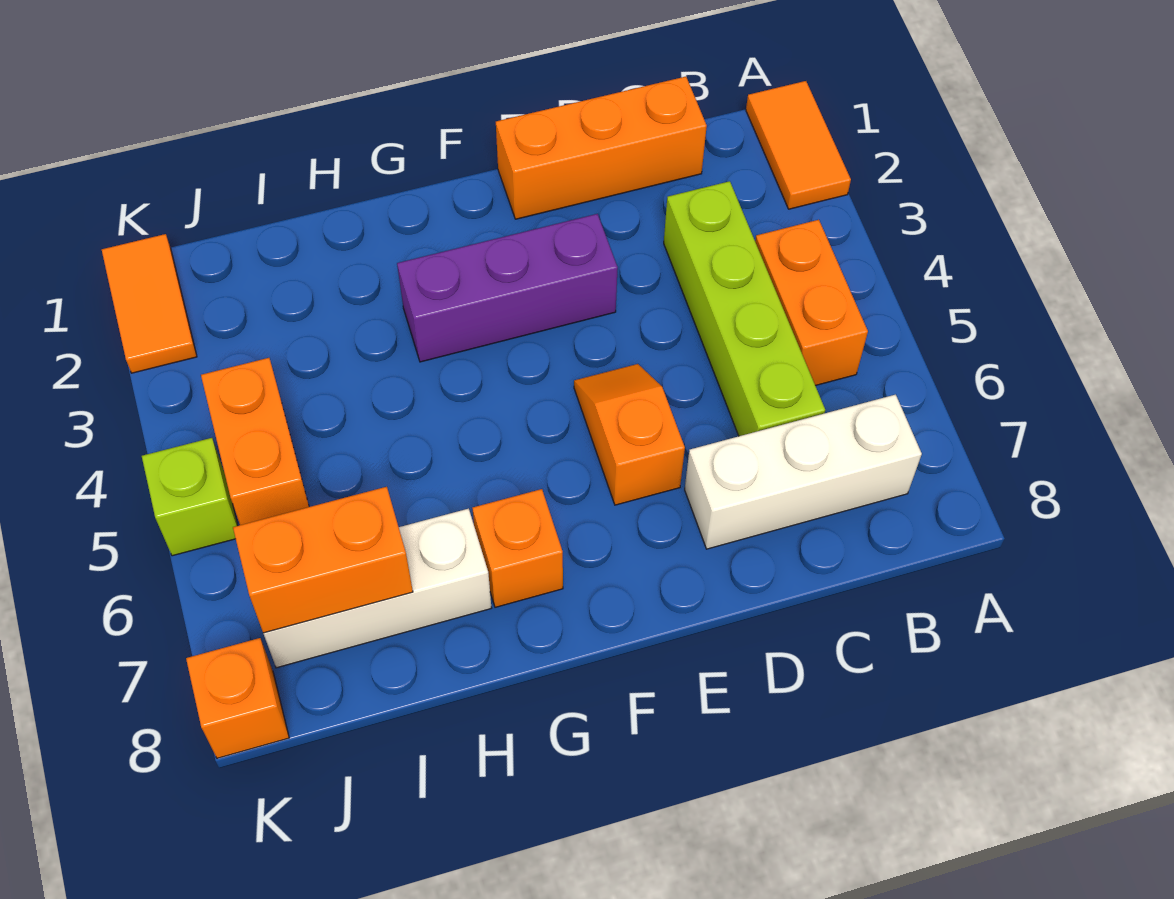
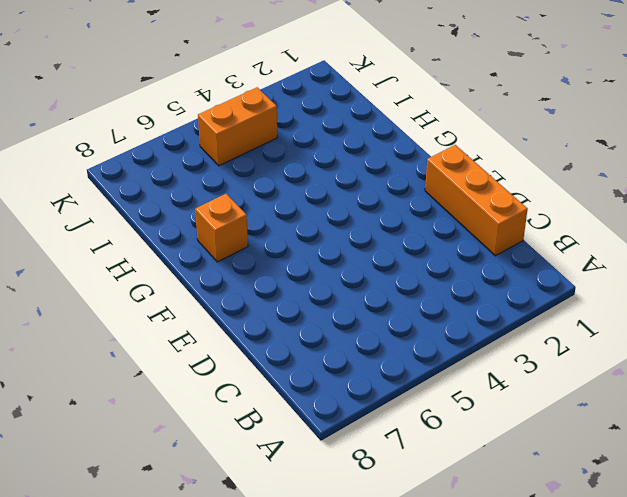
none -> orange 1x2 tile [746,81,851,209]
none -> orange 1x2 brick [755,220,868,386]
none -> white 1x3 brick [685,395,922,549]

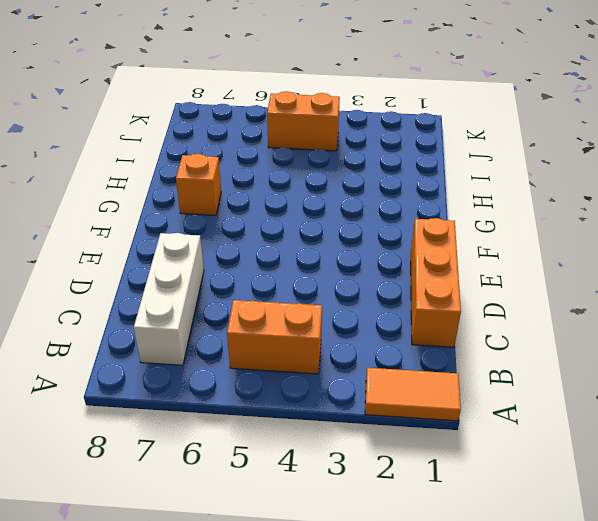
none -> lime 1x4 brick [664,181,825,436]
none -> purple 1x3 brick [397,214,618,362]
none -> orange 1x2 slope [574,364,685,505]

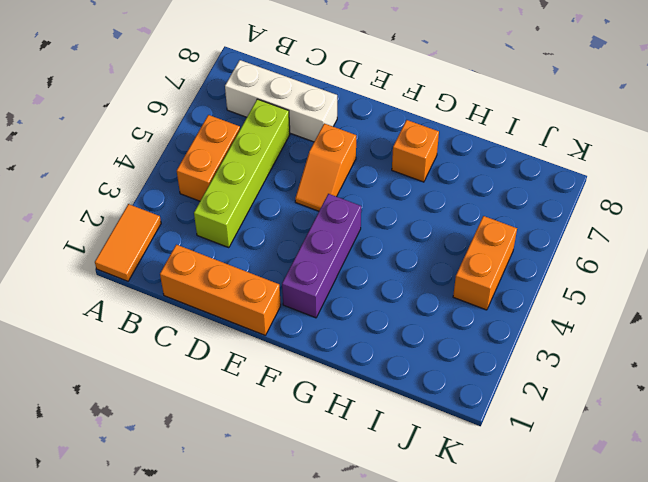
purple 1x3 brick [282,194,361,318] -> purple 1x3 brick turned to [397,214,618,362]
none -> white 1x3 brick [263,509,491,668]
none -> orange 1x2 tile [102,234,197,373]
none -> lime 1x1 brick [142,438,238,556]

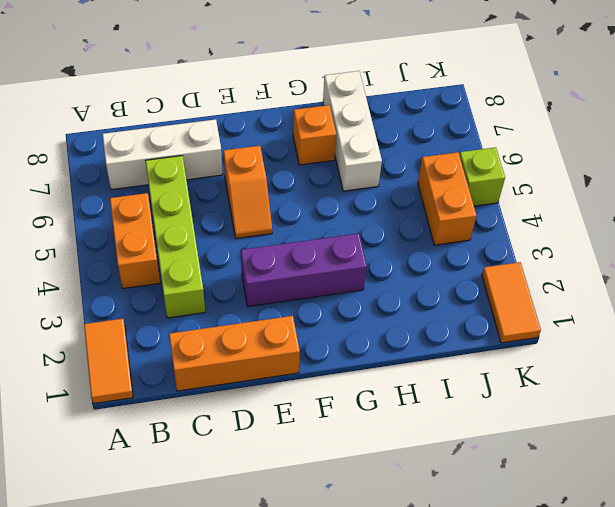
white 1x3 brick [323,71,382,191] -> white 1x3 brick turned to [263,509,491,668]
none -> orange 1x1 brick [186,638,289,758]
none -> orange 1x2 brick [233,487,413,633]

